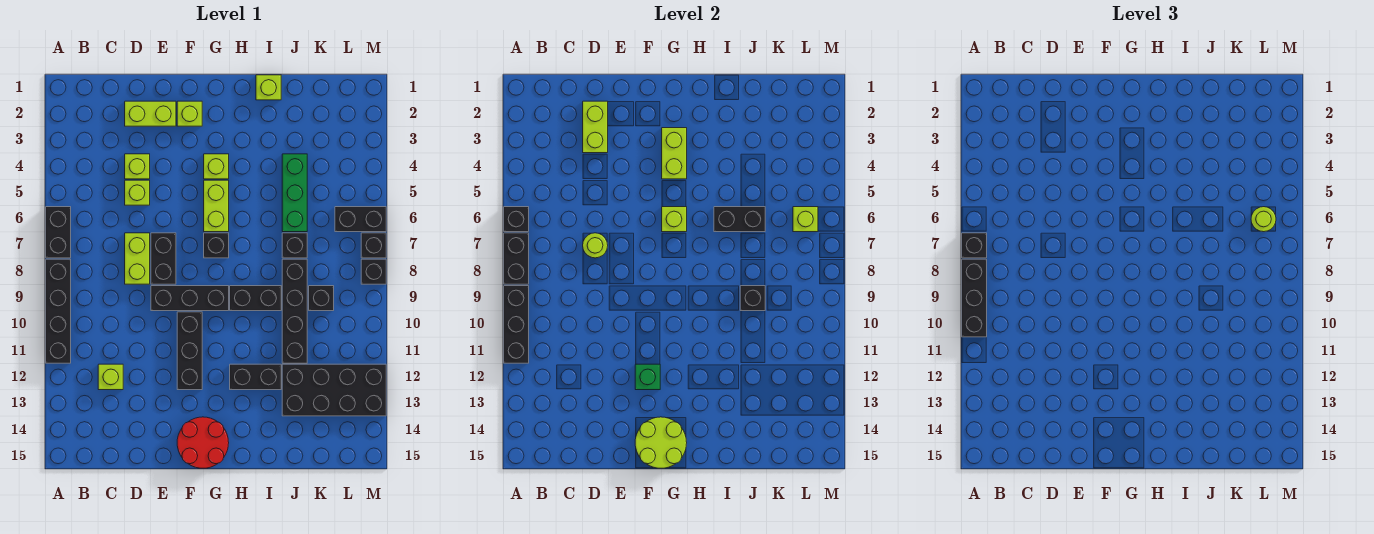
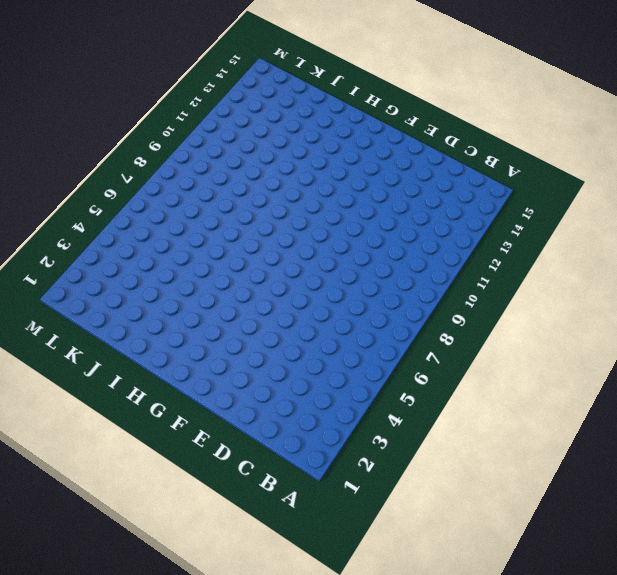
none -> black 1x2 brick [46,207,71,258]
none -> black 1x4 brick [46,259,71,363]
none -> lime 1x1 brick [98,364,123,390]
none -> lime 1x2 brick [125,101,176,126]

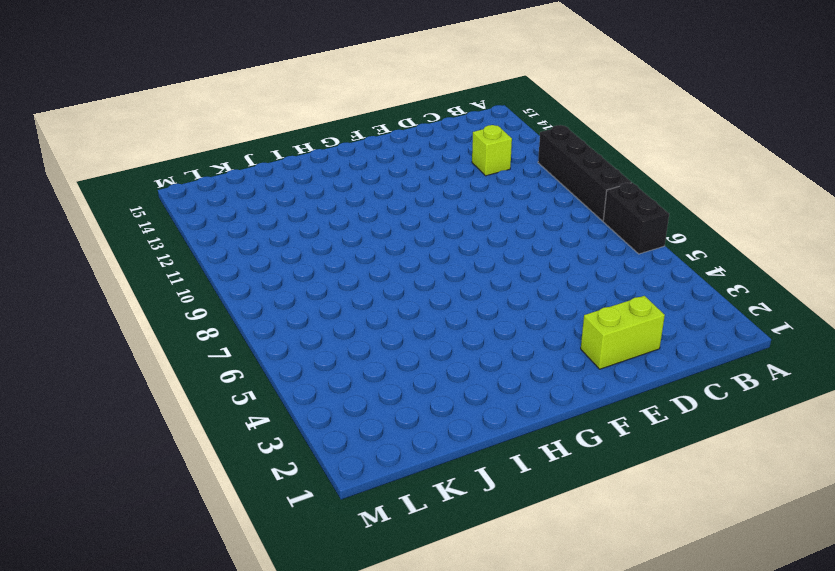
none -> lime 1x1 brick [125,154,150,179]
none -> lime 1x1 brick [125,180,150,205]
none -> lime 1x2 brick [125,233,150,284]
none -> black 1x2 brick [151,233,176,284]

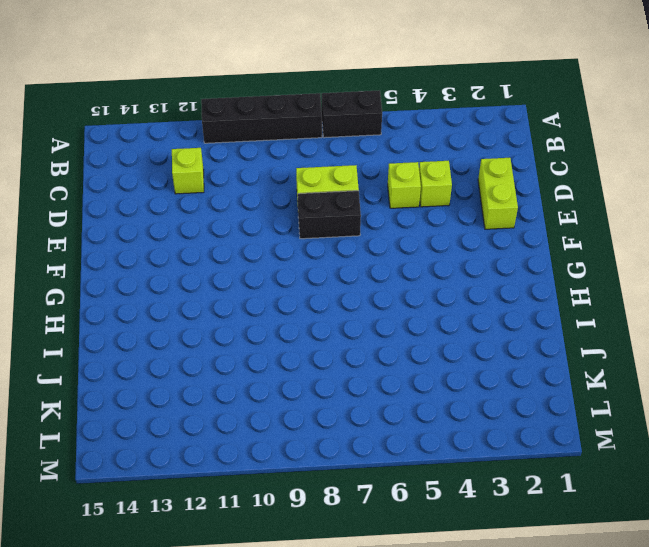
none -> black 1x3 brick [151,286,229,311]
none -> lime 1x1 brick [177,101,202,126]
none -> black 1x3 brick [177,312,202,390]
none -> red 2x2 round brick [177,417,229,468]

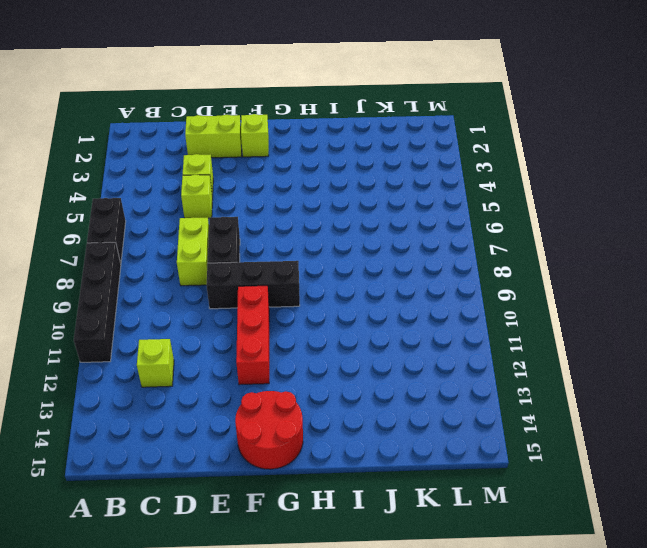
red 1x3 brick [236,286,269,385] -> black 1x3 brick [177,312,202,390]
none -> lime 1x1 brick [204,154,229,179]
none -> lime 1x2 brick [204,180,229,232]
none -> black 1x1 brick [204,233,229,258]
none -> black 1x2 brick [230,286,281,311]

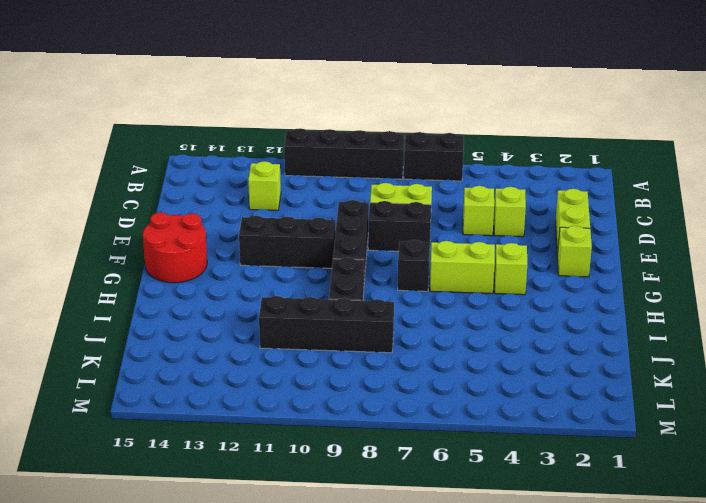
none -> black 1x2 brick [230,364,281,390]
none -> lime 1x1 brick [256,75,281,100]
none -> green 1x3 brick [282,154,307,232]
none -> black 1x1 brick [282,233,307,258]

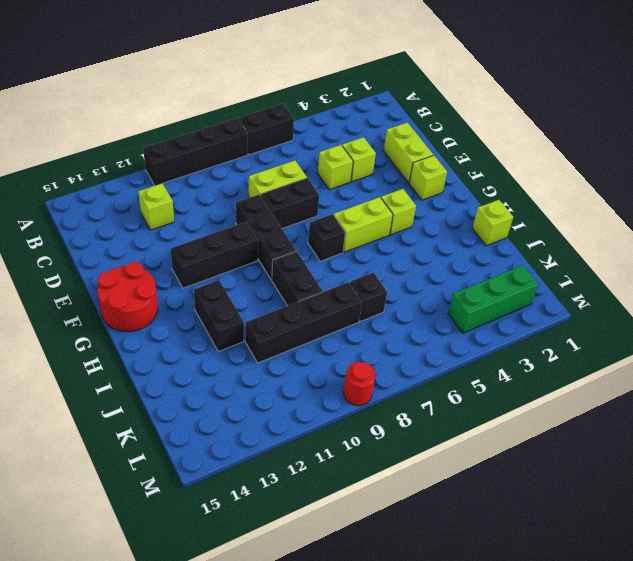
green 1x3 brick [448,265,538,333] -> green 1x3 brick moved to [282,154,307,232]
red 1x1 round brick [344,362,375,406] -> none
none -> black 2x4 brick [282,364,386,416]
none -> black 1x1 brick [309,286,334,311]
none -> black 1x2 brick [335,207,386,232]
none -> black 1x1 brick [361,233,386,258]

